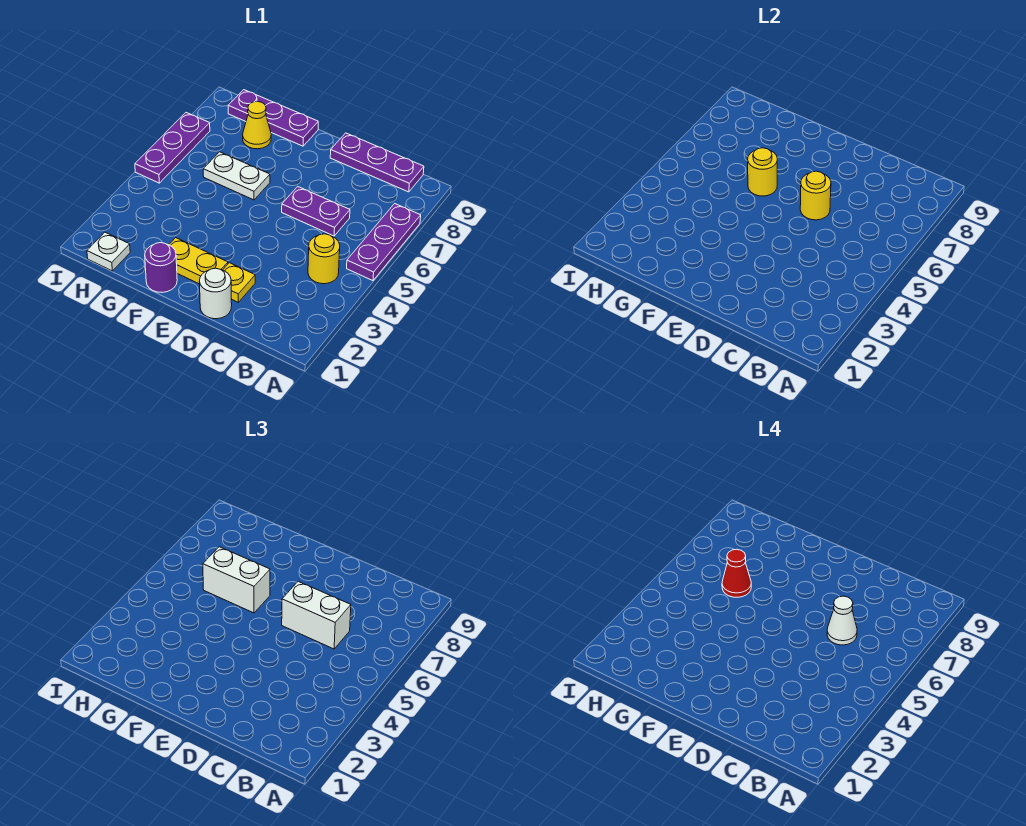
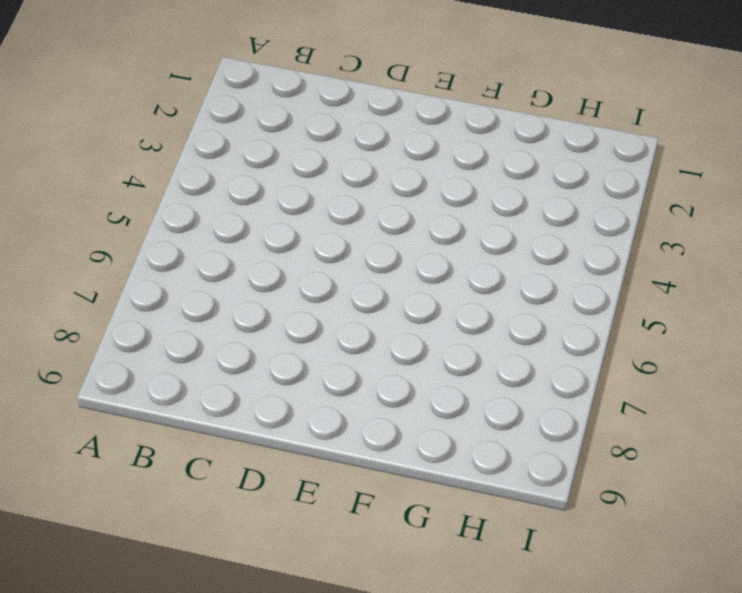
none -> purple 1x3 plate [347,204,421,281]
none -> yellow 1x1 round brick [308,234,340,284]
none -> purple 1x3 plate [330,133,424,192]

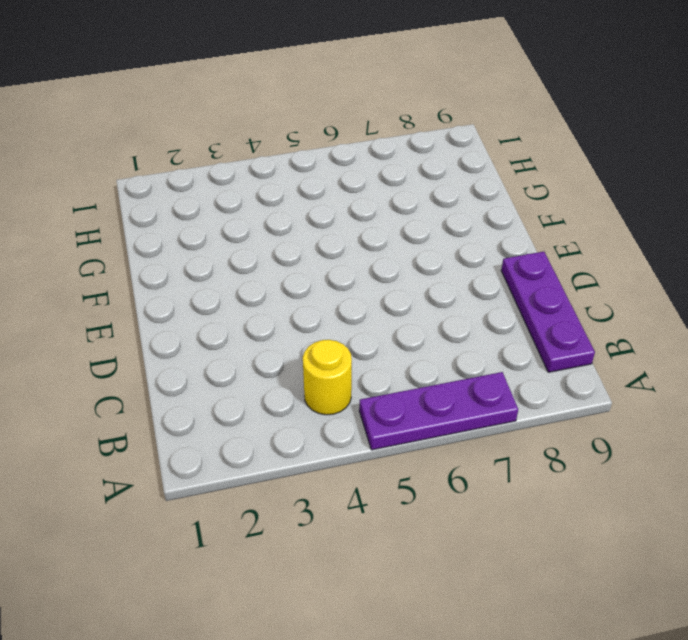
none -> purple 1x2 plate [282,187,350,236]
none -> white 1x1 round brick [199,268,232,319]
none -> yellow 1x1 plate [223,263,255,302]

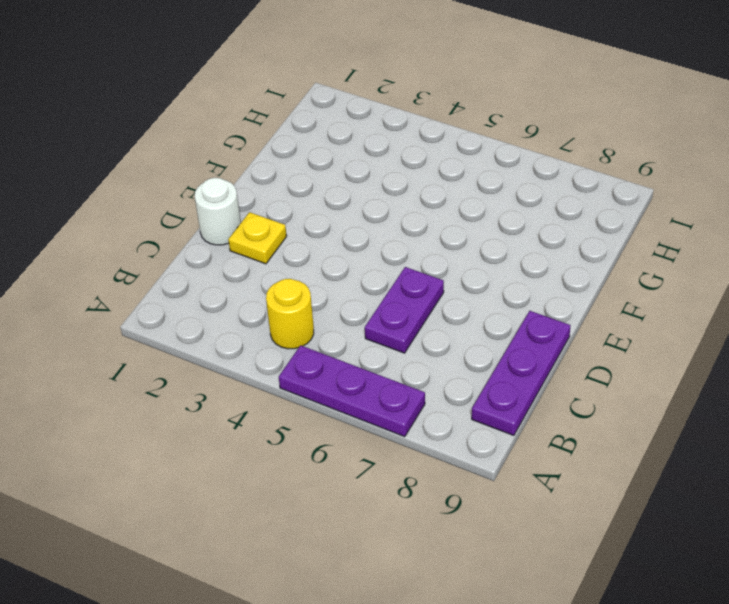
none -> yellow 1x2 plate [169,238,228,284]
none -> purple 1x1 round brick [145,243,177,292]
none -> white 1x2 plate [203,152,270,200]

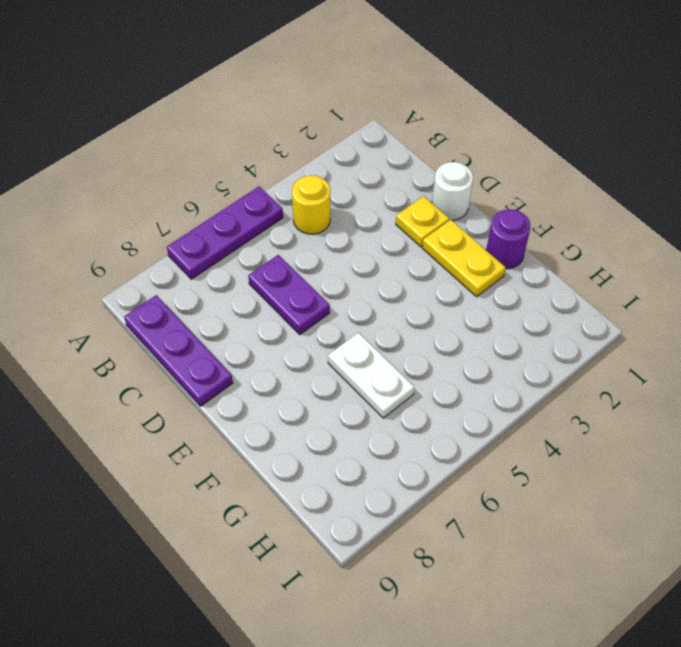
none -> purple 1x3 plate [228,90,318,146]
none -> yellow 1x1 cone [243,101,271,149]
none -> white 1x1 plate [87,232,130,271]

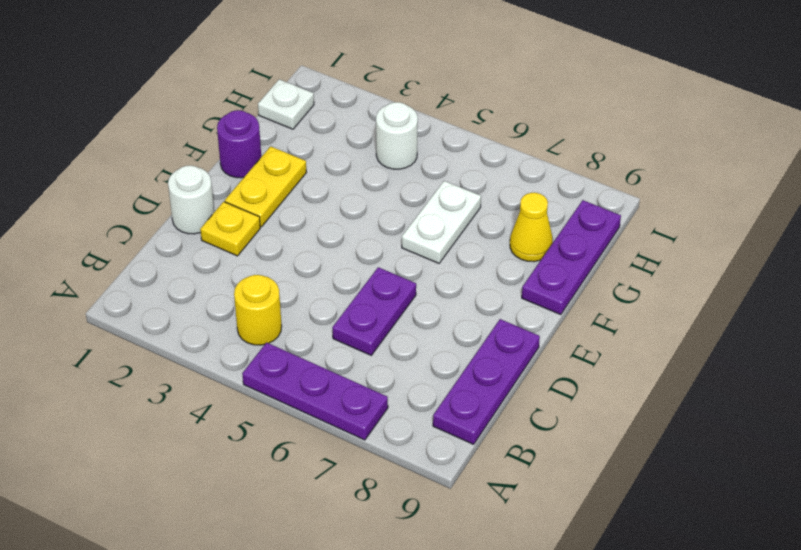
white 1x1 round brick [376,102,418,169] -> none
none -> purple 1x3 plate [135,113,210,183]
none -> yellow 1x1 round brick [800,171,831,220]
none -> yellow 1x1 round brick [748,148,777,196]

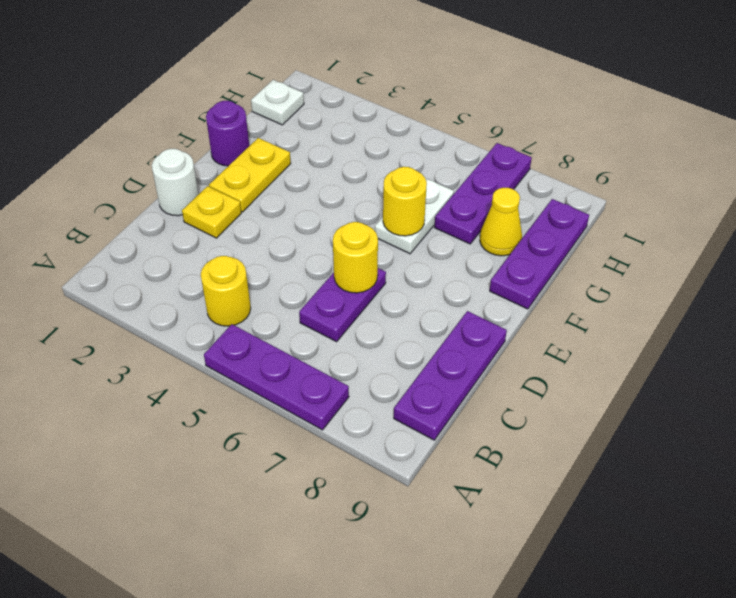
purple 1x3 plate [434,143,532,244] -> purple 1x3 plate turned to [135,113,210,183]
none -> white 1x2 brick [282,581,351,649]
none -> white 1x2 brick [203,547,270,613]
none -> white 1x1 cone [827,596,857,645]

